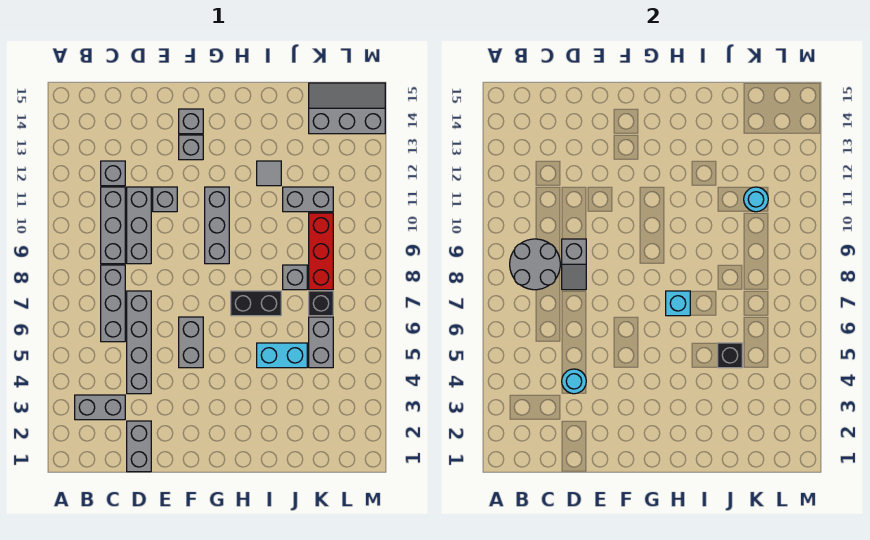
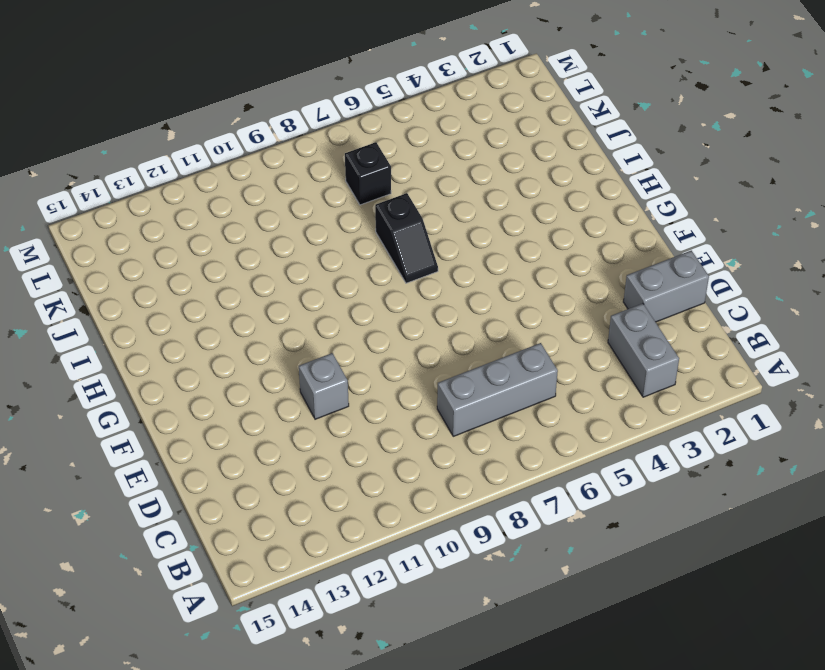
black 1x2 slope [375,193,438,283] -> black 1x2 brick [231,291,281,316]
none -> grey 1x3 brick [101,187,125,264]
none -> grey 1x1 brick [101,161,125,186]
none -> grey 1x4 brick [127,291,151,394]

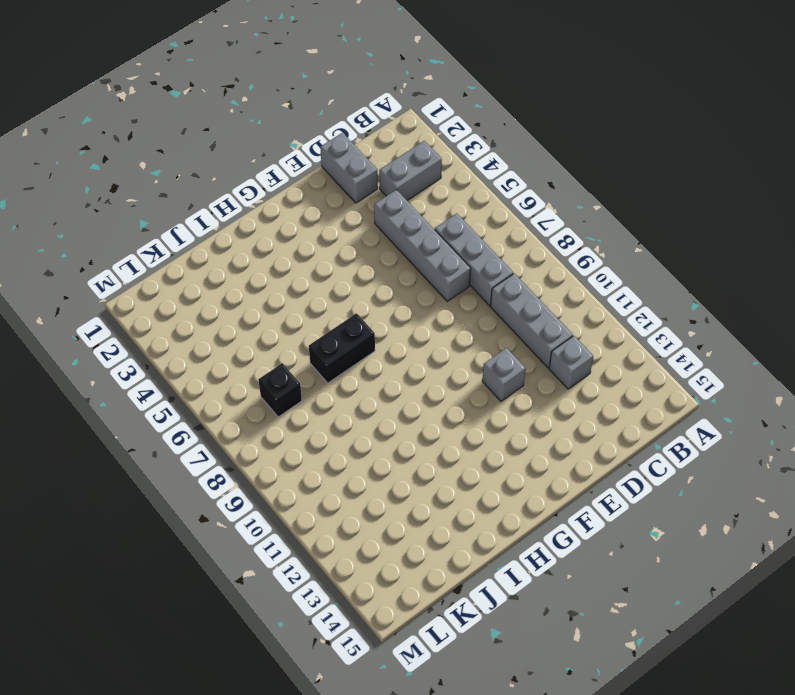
none -> grey 1x3 brick [127,187,151,264]
none -> grey 1x2 brick [179,317,203,368]
none -> grey 1x1 brick [179,135,203,160]

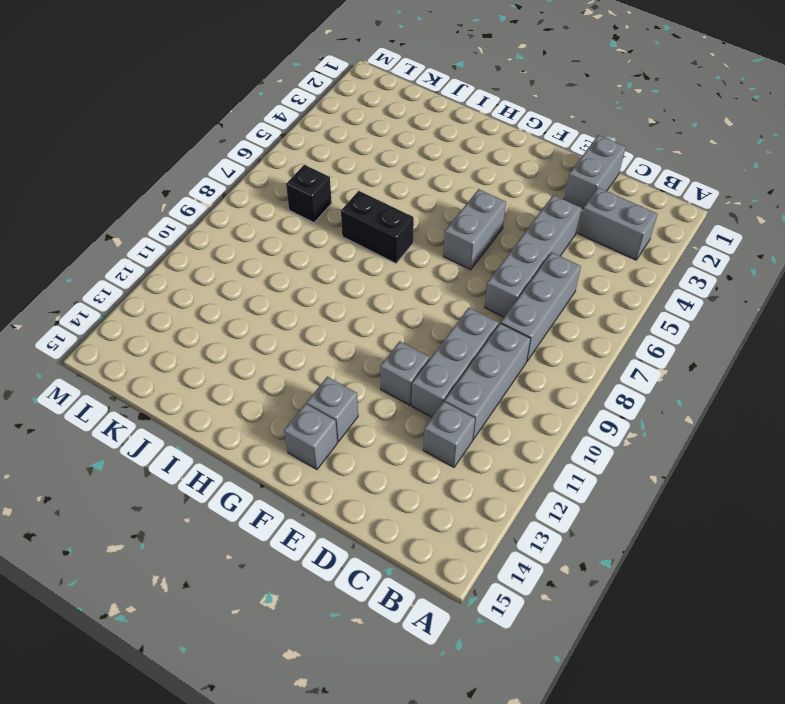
none -> grey 1x3 brick [205,187,229,264]
none -> cyan 1x2 brick [257,343,307,368]
none -> grey 1x1 tile [257,161,281,186]

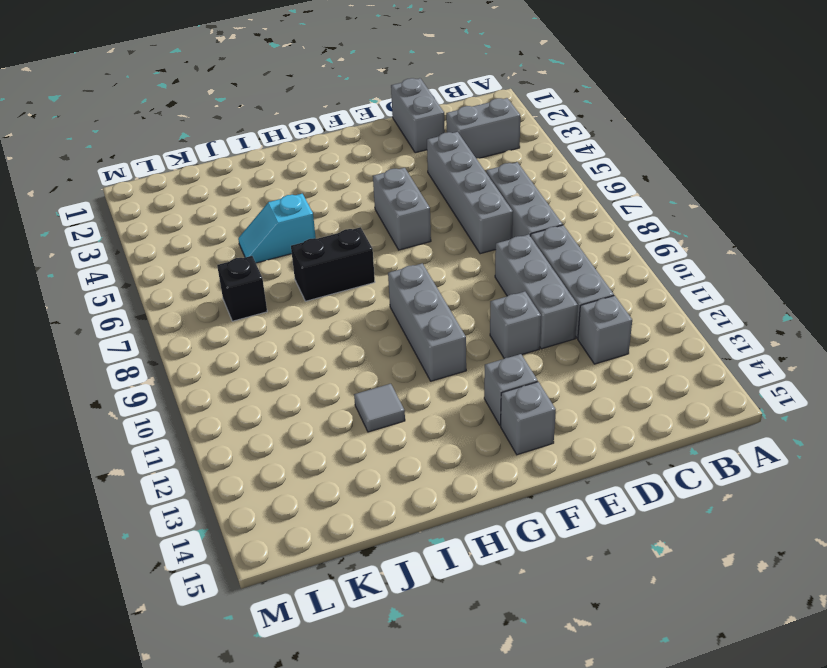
cyan 1x2 slope [238,194,316,263] -> cyan 1x2 brick [257,343,307,368]
none -> grey 1x1 brick [283,265,307,290]
none -> grey 1x2 brick [283,187,333,212]
none -> grey 1x2 brick [309,317,333,368]

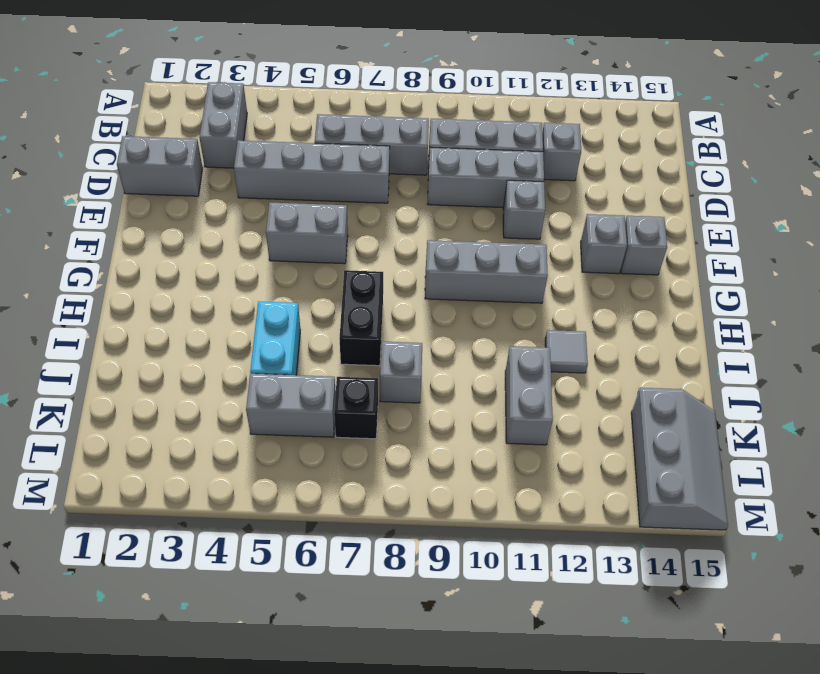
none -> red 1x3 brick [309,213,333,290]
none -> grey 2x2 round brick [510,239,560,290]
none -> cyan 1x1 round brick [562,369,586,394]

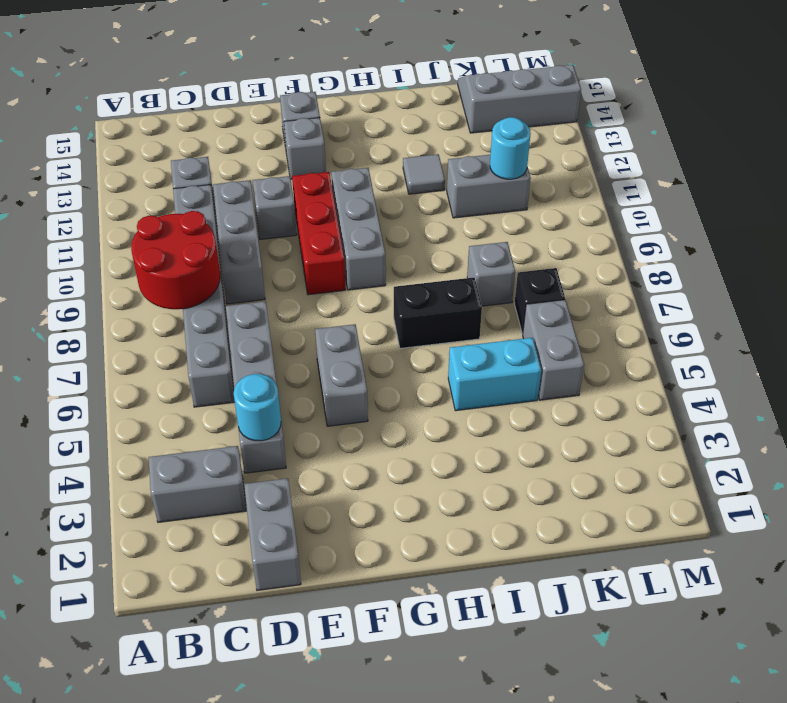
red 2x2 round brick [131,211,220,309] -> grey 2x2 round brick [510,239,560,290]
red 1x3 brick [292,172,346,295] -> red 1x3 brick moved to [309,213,333,290]
none -> grey 1x2 slope [562,239,586,290]
none -> cyan 1x1 brick [666,291,690,316]
none -> black 1x1 brick [718,343,742,368]

